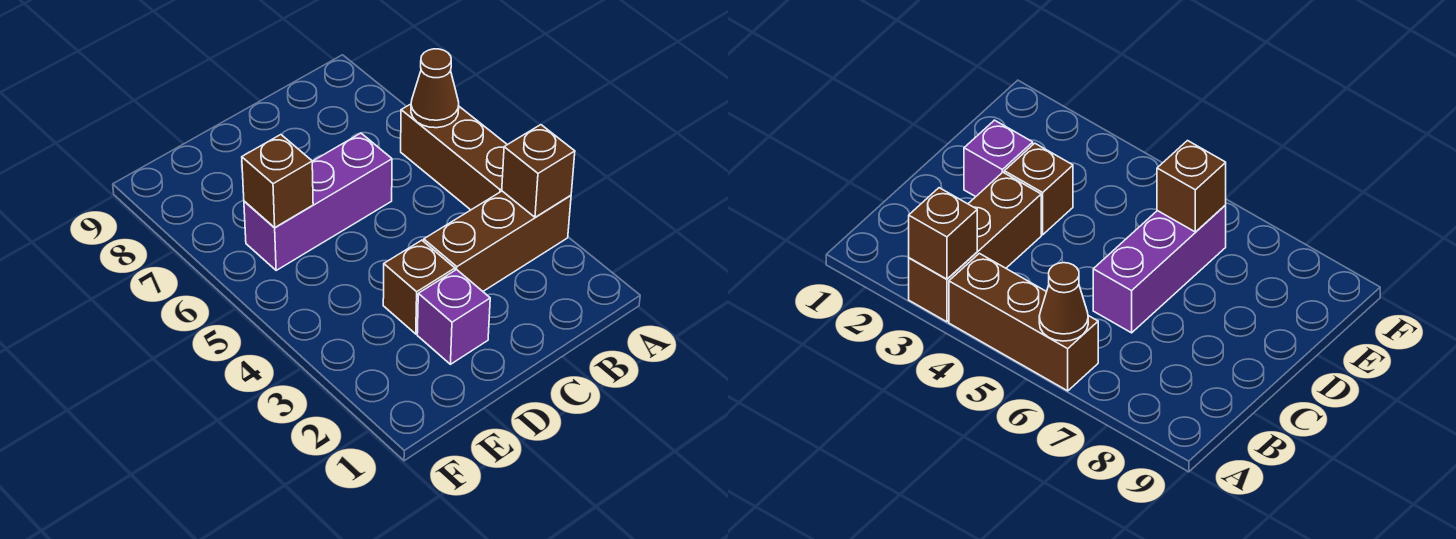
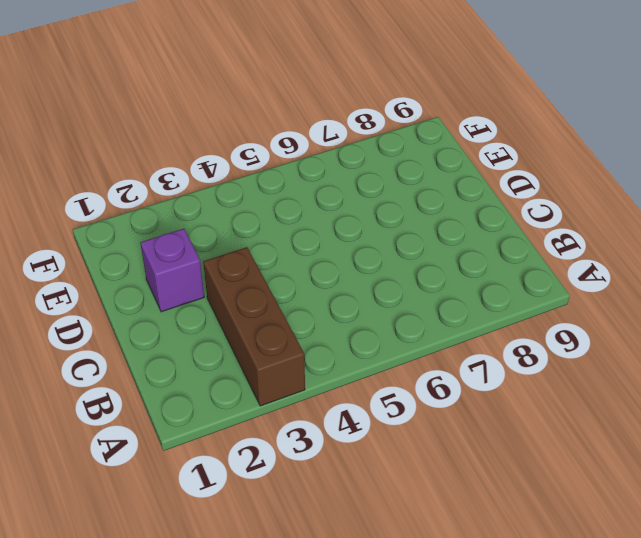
none -> brown 1x3 brick [401,104,507,210]
none -> purple 1x3 brick [244,133,392,270]

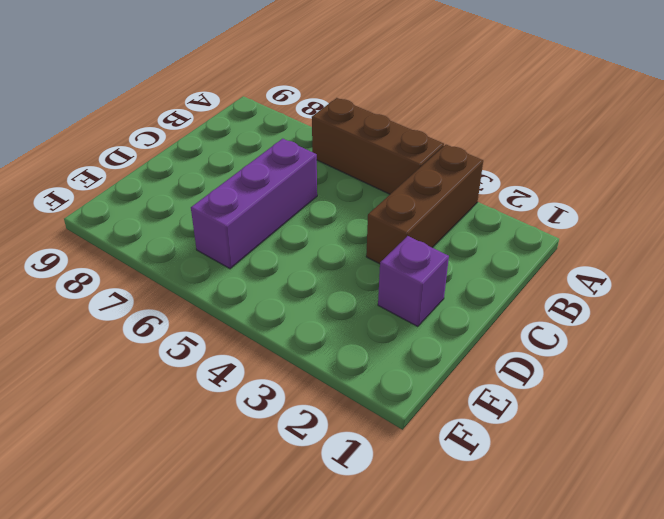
none -> brown 1x1 brick [383,240,455,334]
none -> brown 1x1 brick [502,125,575,217]

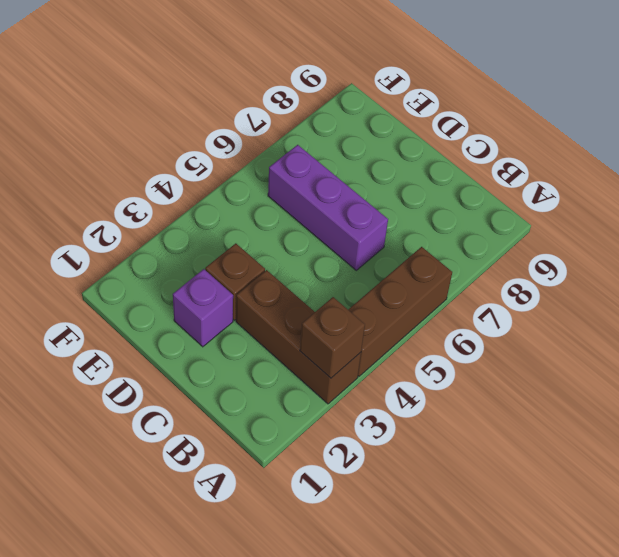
none -> brown 1x1 cone [411,49,459,128]
none -> brown 1x1 brick [242,135,313,228]

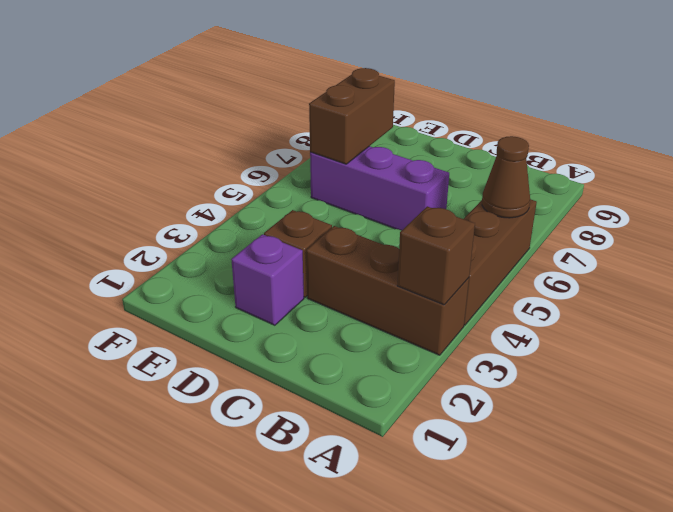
brown 1x2 brick [309,68,395,164] -> brown 1x1 brick [242,135,313,228]

